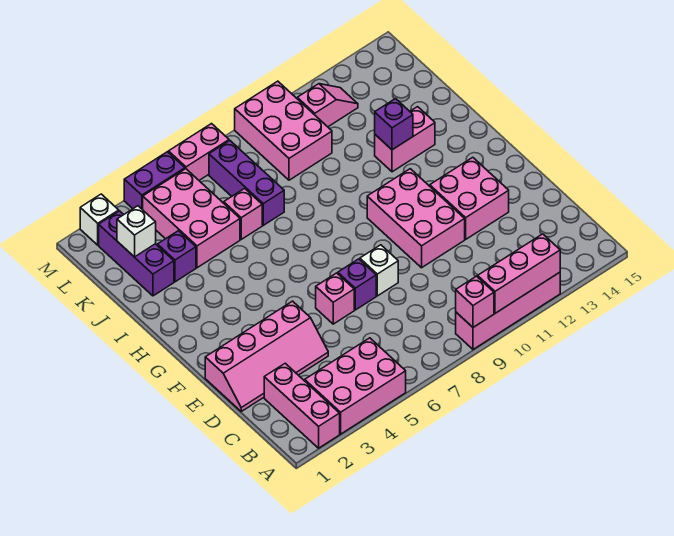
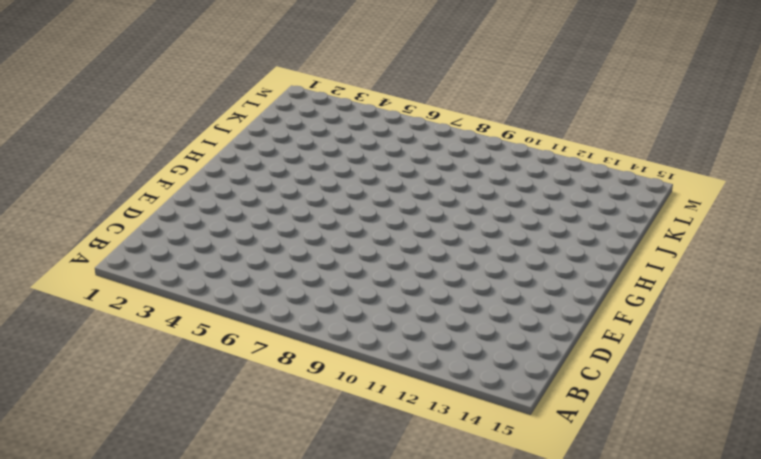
none -> pink 1x3 brick [264,363,340,448]
none -> pink 2x3 brick [305,338,406,434]
none -> pink 1x4 brick [456,272,560,349]

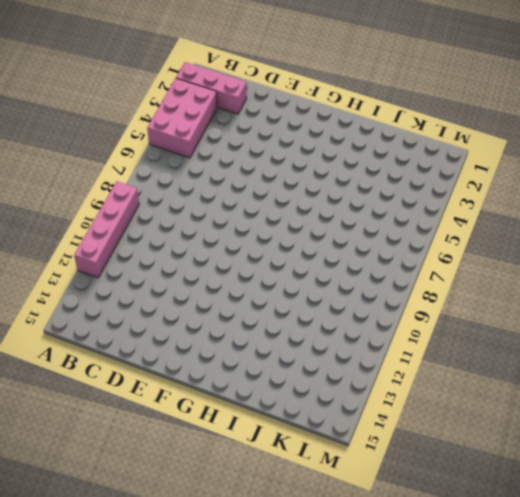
none -> pink 2x4 slope [205,301,328,411]
none -> pink 1x1 brick [316,273,354,324]
none -> purple 1x1 brick [338,259,376,310]

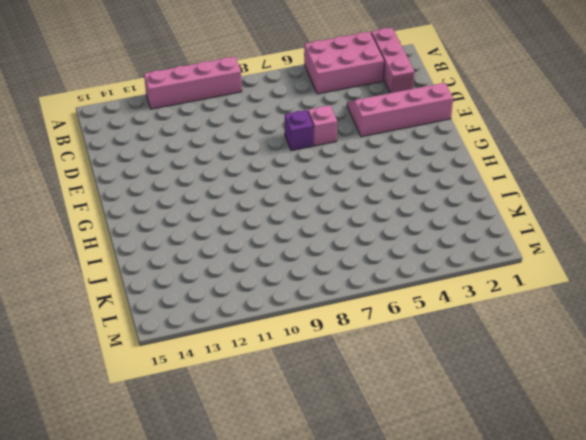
none -> white 1x1 brick [360,245,398,296]
none -> pink 2x3 brick [367,169,465,268]
none -> pink 2x2 brick [430,157,509,239]

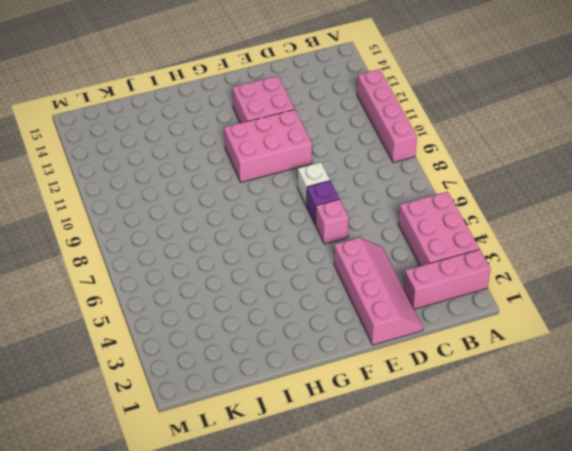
none -> pink 1x2 brick [375,107,435,172]
none -> purple 1x3 brick [99,211,174,296]
none -> purple 1x1 brick [157,231,196,282]

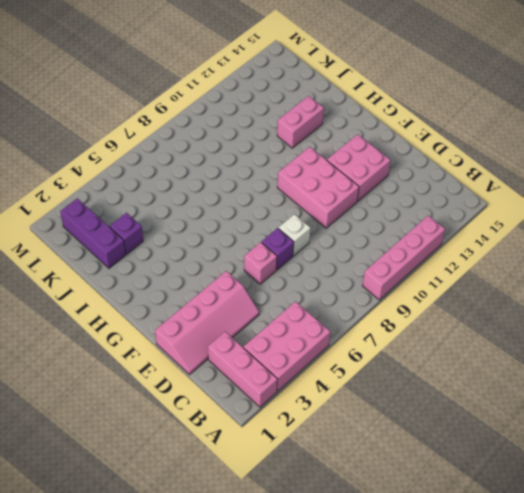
none -> pink 2x3 brick [143,169,240,268]
none -> pink 1x1 brick [224,188,262,239]
none -> purple 1x3 brick [209,141,284,225]

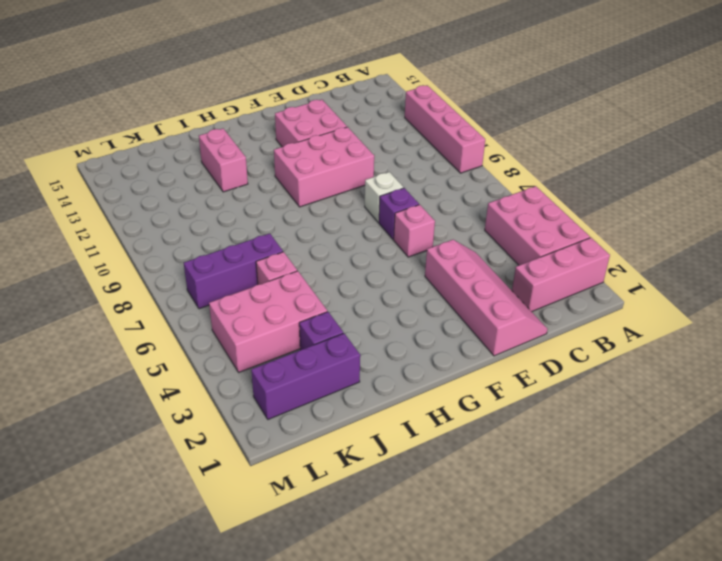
none -> pink 2x3 brick [235,81,332,180]
none -> pink 1x2 slope [297,84,358,127]
none -> white 1x1 brick [80,194,119,245]

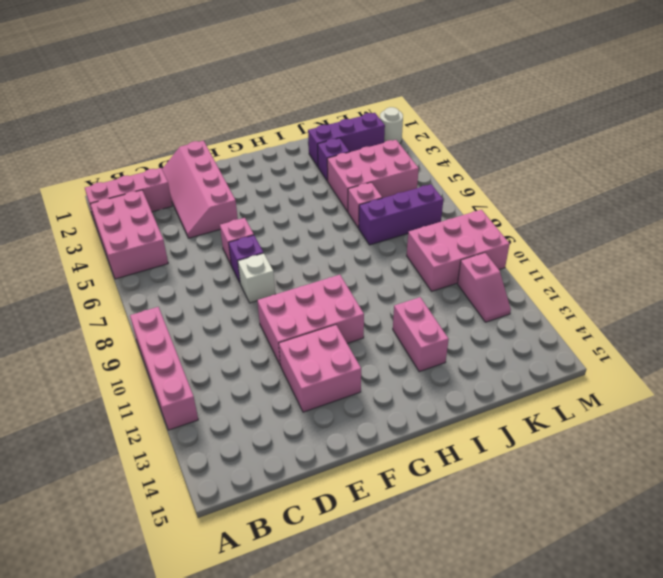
white 1x1 round brick [380,107,403,144] -> white 1x1 brick [80,194,119,245]
none -> purple 1x2 brick [124,152,185,210]
none -> pink 1x2 brick [169,124,229,180]
none -> pink 1x1 brick [456,276,494,327]

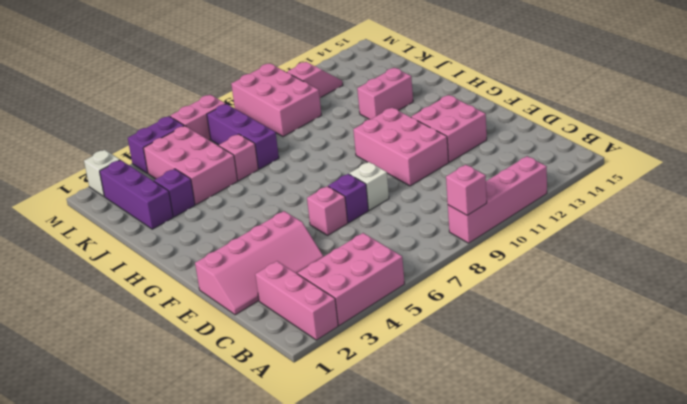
none -> pink 1x3 brick [478,234,560,313]
none -> purple 1x1 brick [375,99,413,150]
none -> white 1x1 brick [117,206,156,257]

